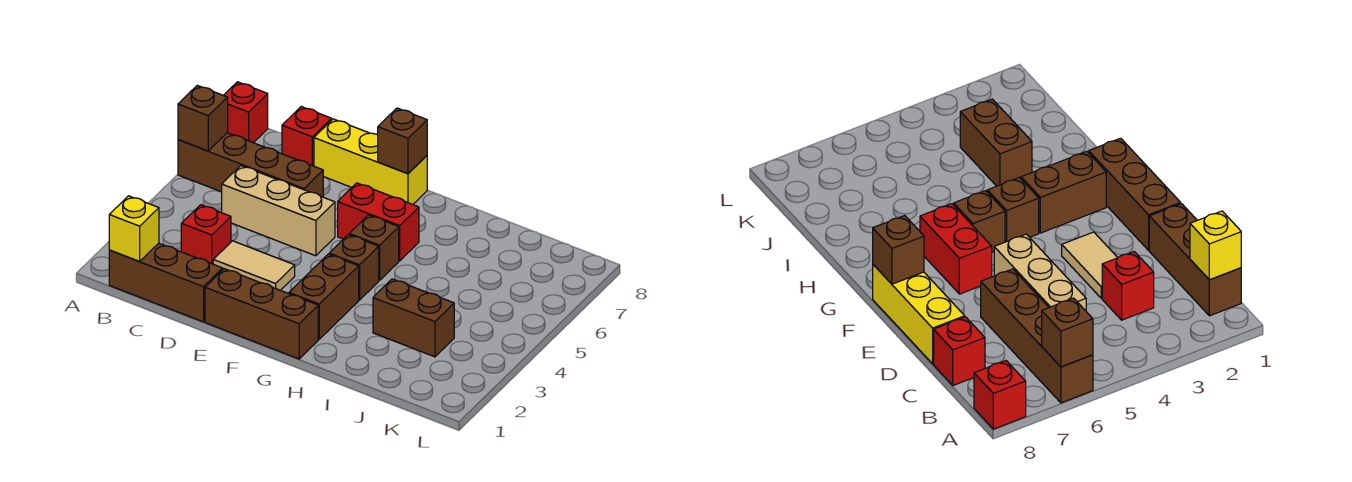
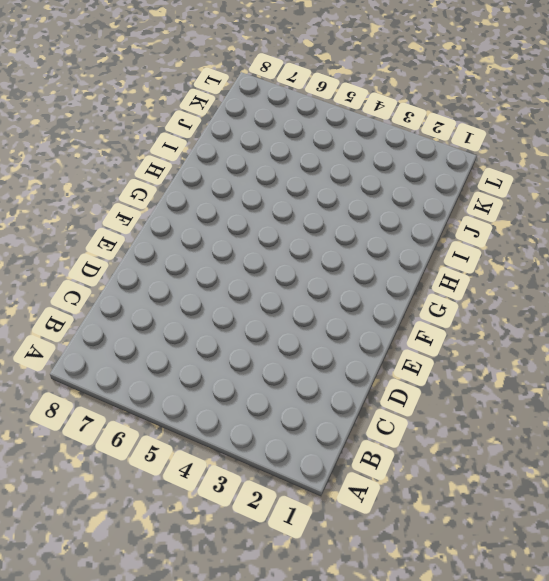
none -> brown 1x4 brick [178,133,323,197]
none -> red 1x1 brick [224,82,268,143]
none -> brown 1x3 brick [109,243,223,322]

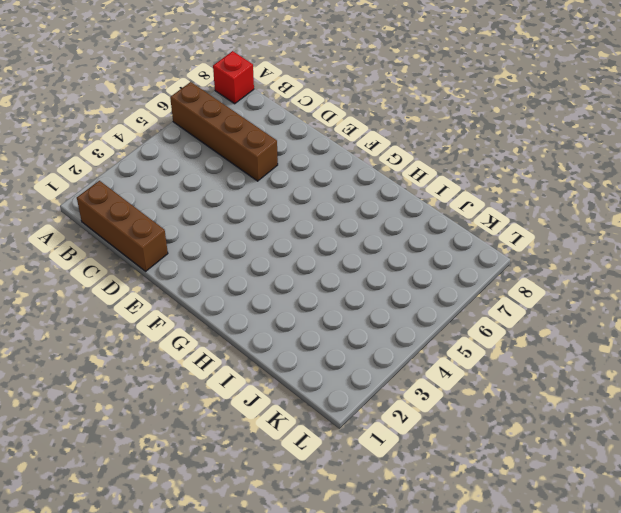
none -> red 1x1 brick [181,205,231,264]
none -> tan 1x3 brick [222,166,335,256]
none -> red 1x1 brick [282,107,332,166]

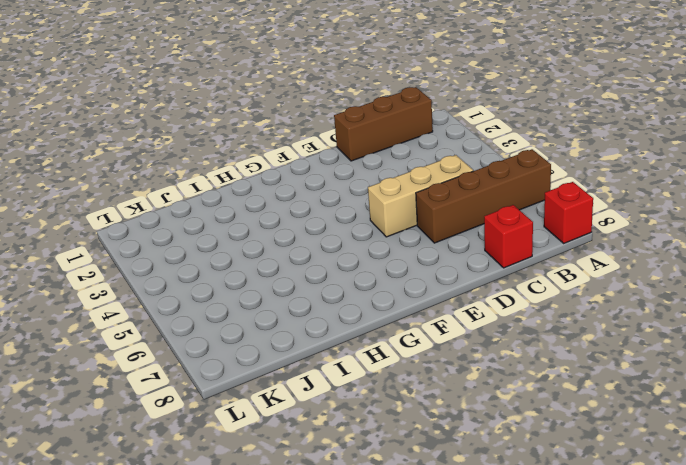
none -> red 1x1 brick [181,205,231,264]
none -> tan 1x2 tile [213,241,295,290]
none -> yellow 1x3 brick [314,119,427,205]

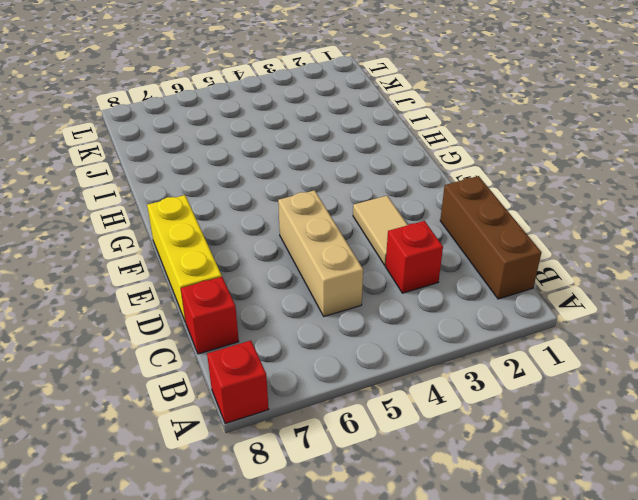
none -> brown 1x4 brick [178,133,323,197]
none -> brown 1x3 brick [205,269,318,359]
none -> red 1x2 brick [338,183,419,261]

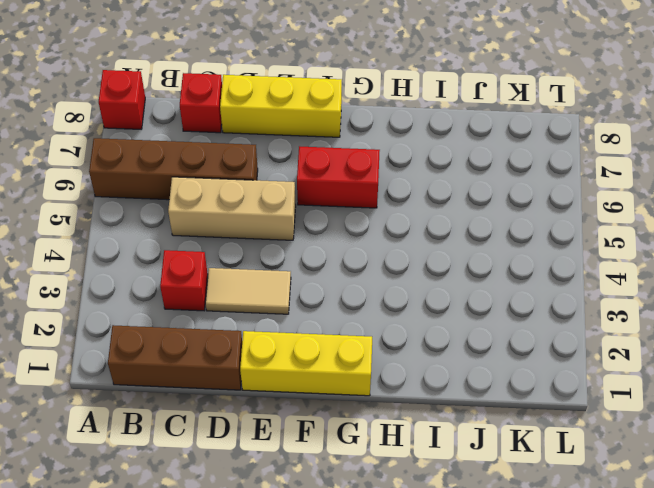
yellow 1x3 brick [240,331,372,396] -> brown 1x3 brick [205,269,318,359]
none -> brown 1x2 brick [289,254,359,339]
none -> brown 1x1 brick [329,235,379,300]
none -> brown 1x1 brick [349,215,399,280]

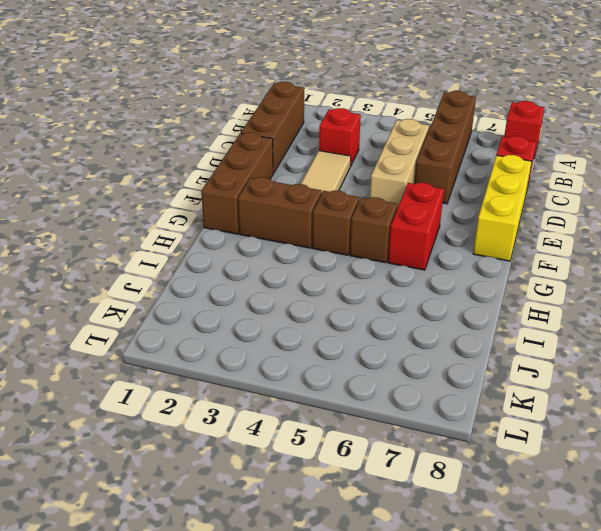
none -> brown 1x2 brick [373,279,454,357]
none -> brown 1x1 brick [178,85,228,151]
none -> yellow 1x1 brick [109,196,159,261]

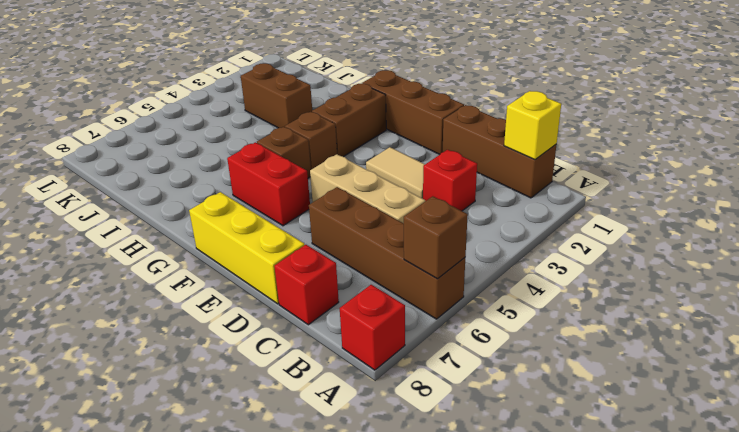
none -> brown 1x1 brick [378,108,427,173]

